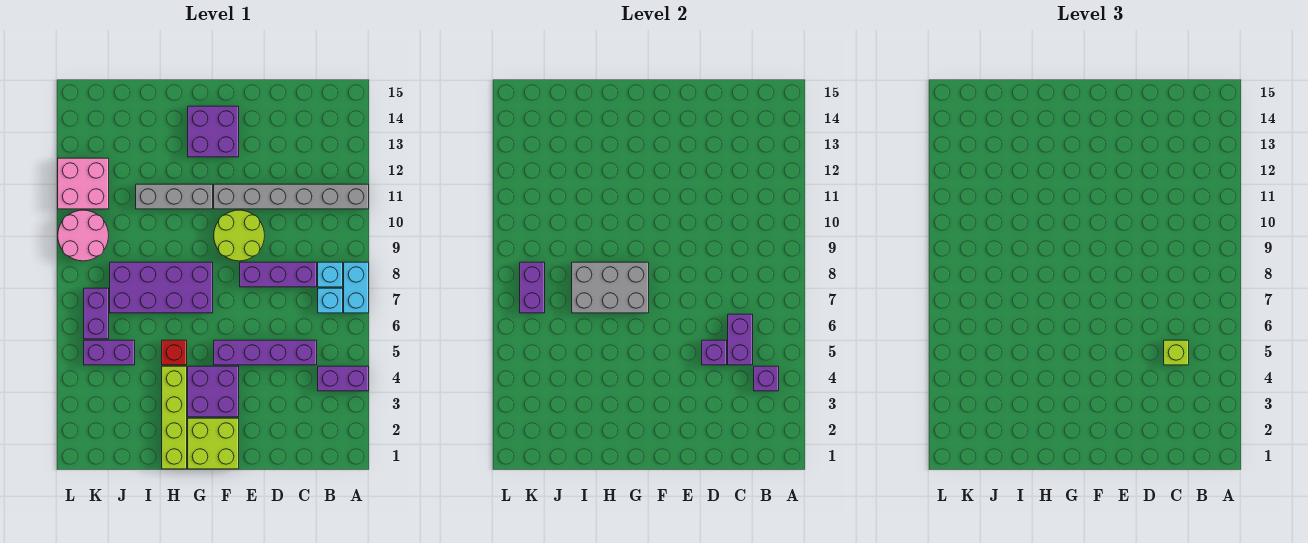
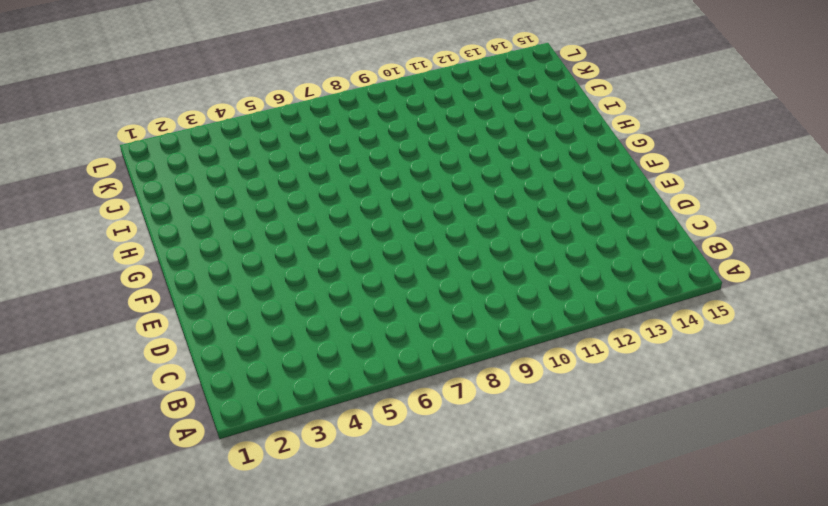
none -> purple 1x2 brick [318,366,369,391]
none -> cyan 1x2 brick [344,262,369,313]
none -> grey 1x6 brick [214,184,369,209]

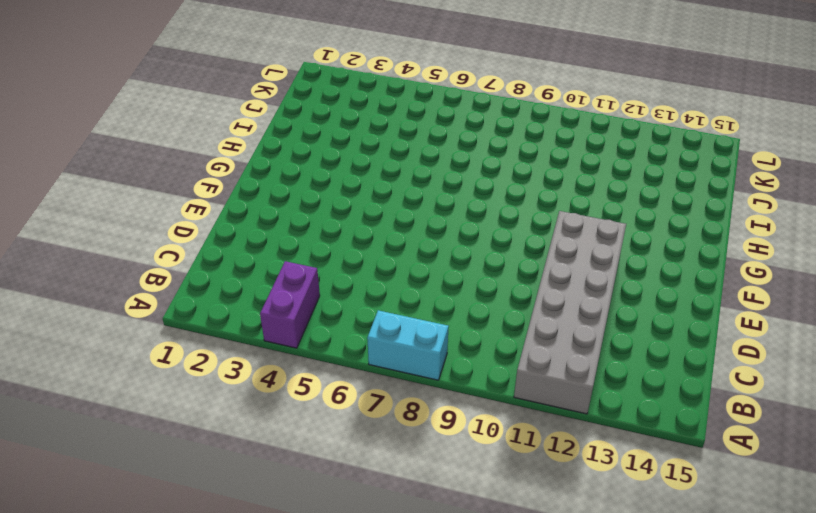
grey 2x6 brick [514,211,626,414] -> grey 1x6 brick [214,184,369,209]
none -> cyan 1x1 brick [318,288,343,313]
none -> cyan 1x1 brick [318,262,343,287]
none -> purple 1x4 brick [214,340,317,365]

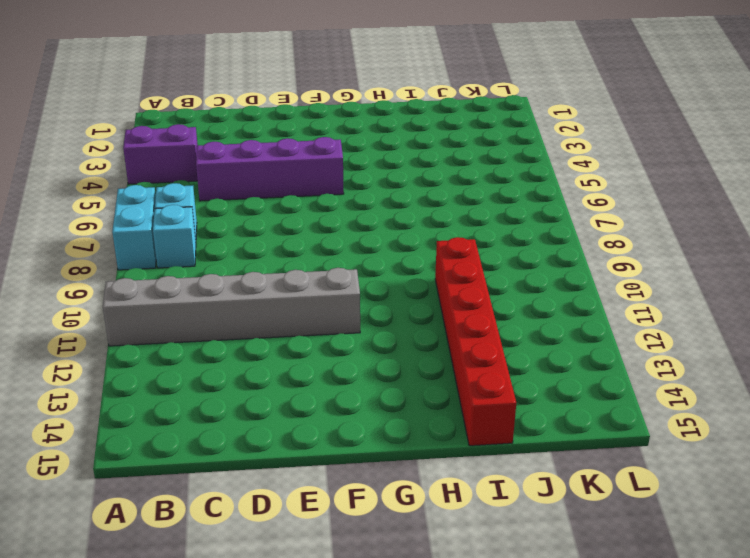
red 1x6 brick [435,237,516,446] -> grey 1x3 brick [136,184,213,209]
none -> purple 1x3 brick [240,262,317,287]
none -> lime 2x2 round brick [214,210,265,261]
none -> lime 2x2 brick [188,418,239,469]

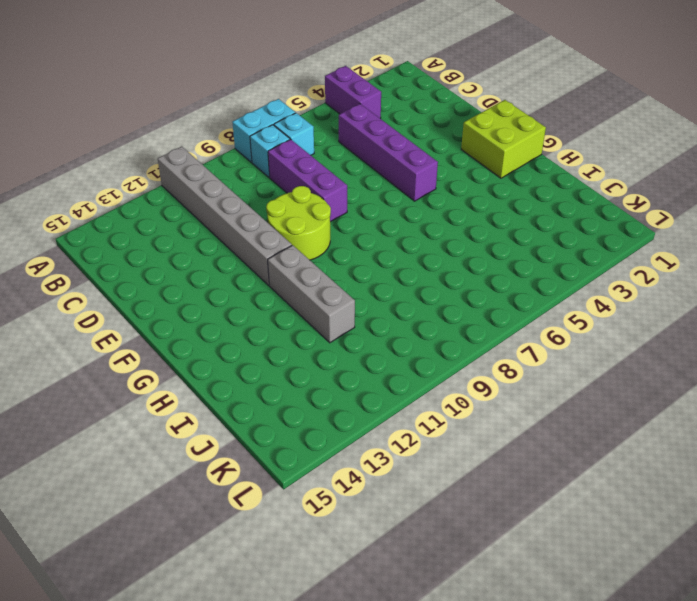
none -> purple 2x2 brick [188,366,239,417]
none -> purple 2x2 brick [188,106,239,157]
none -> purple 2x4 brick [110,262,213,313]

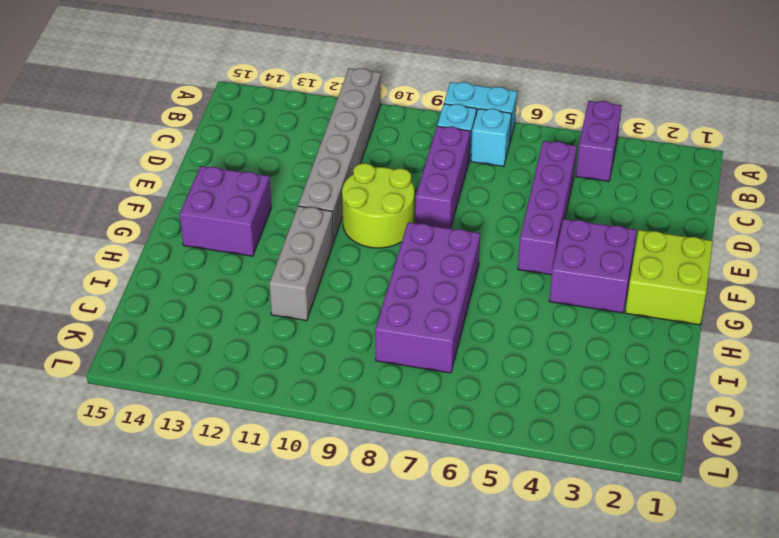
none -> lime 1x4 brick [162,366,187,469]
none -> red 1x1 brick [162,340,187,365]
none -> purple 1x2 brick [84,340,135,365]

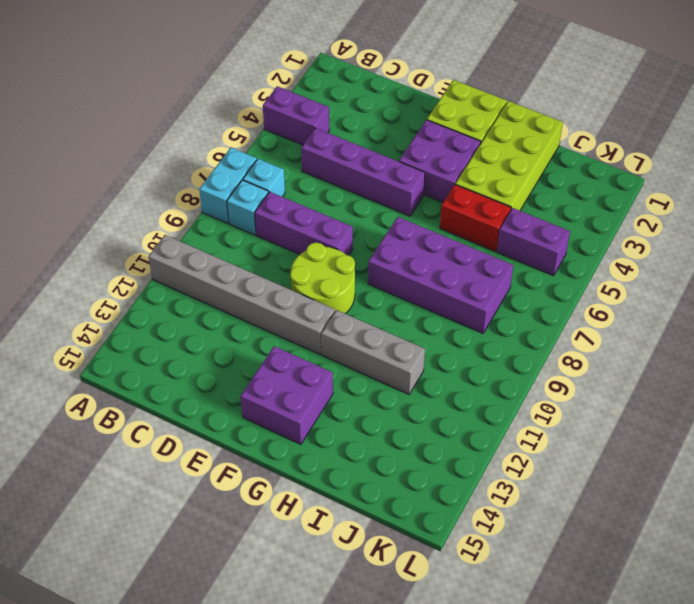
lime 2x4 brick [455,101,563,211] -> lime 1x4 brick [162,366,187,469]
red 1x2 brick [440,185,511,251] -> red 1x1 brick [162,340,187,365]
none -> purple 1x2 brick [84,288,109,339]
none -> pink 2x2 round brick [58,210,109,261]
none -> pink 2x2 brick [58,158,109,209]

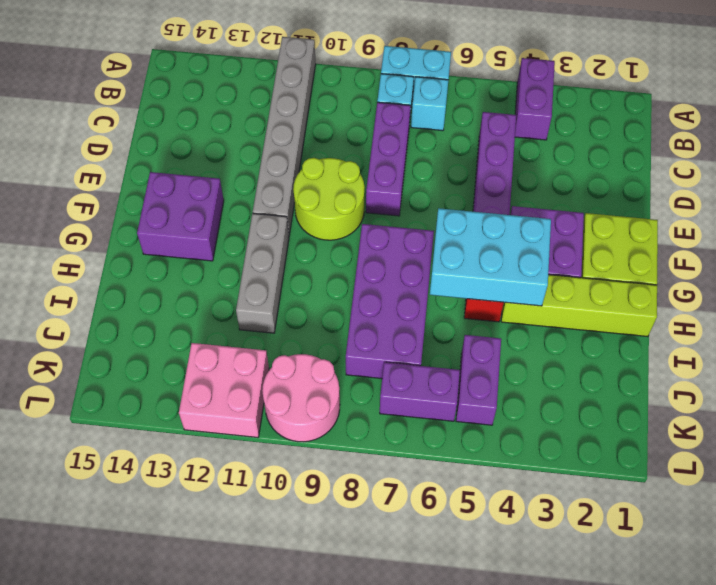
cyan 2x3 brick [430,208,551,306] -> none
none -> purple 1x1 brick [754,366,779,391]
none -> purple 1x2 brick [728,314,753,365]
none -> purple 1x1 brick [702,340,727,365]

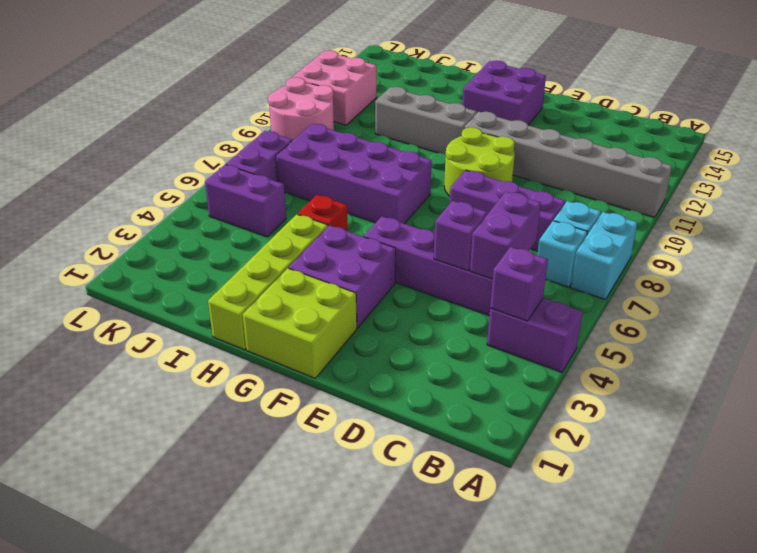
none -> grey 2x3 brick [572,262,649,313]
none -> purple 1x2 brick [520,262,545,313]
none -> lime 1x1 brick [1164,340,1189,365]

